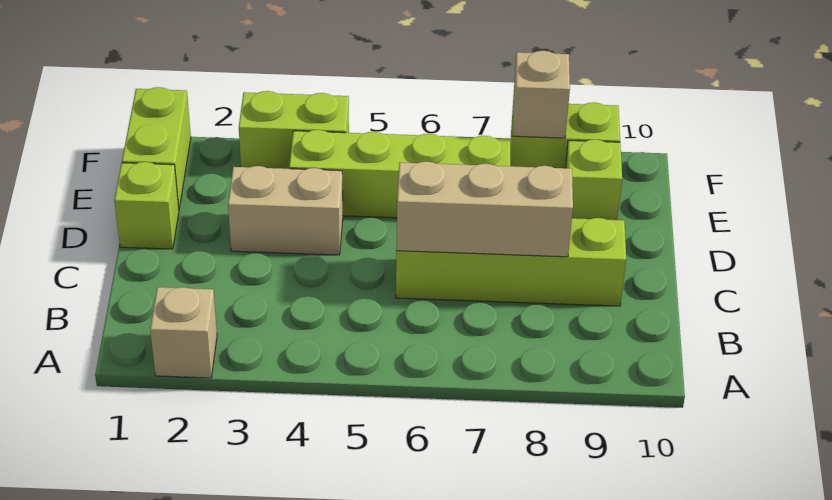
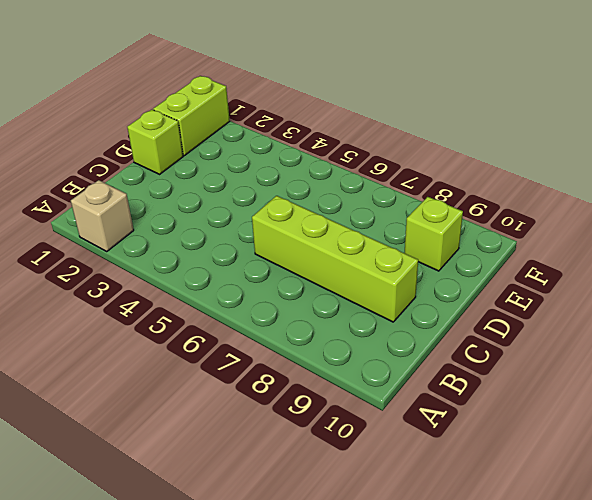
none -> tan 1x2 brick [228,166,343,255]
none -> lime 1x4 brick [289,130,510,218]

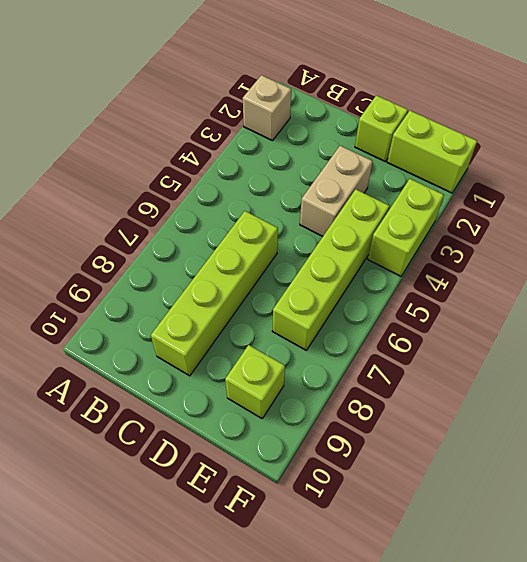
none -> lime 1x2 brick [510,102,620,168]
none -> tan 1x3 brick [396,162,573,257]

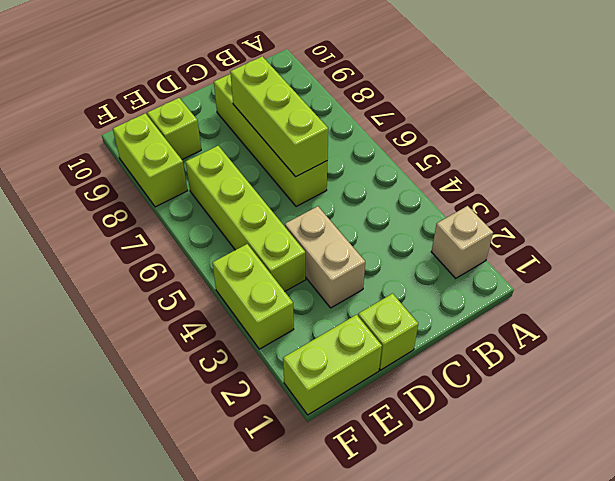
lime 1x3 brick [230,56,328,177] -> tan 1x3 brick [396,162,573,257]
none -> tan 1x1 brick [513,51,570,138]

